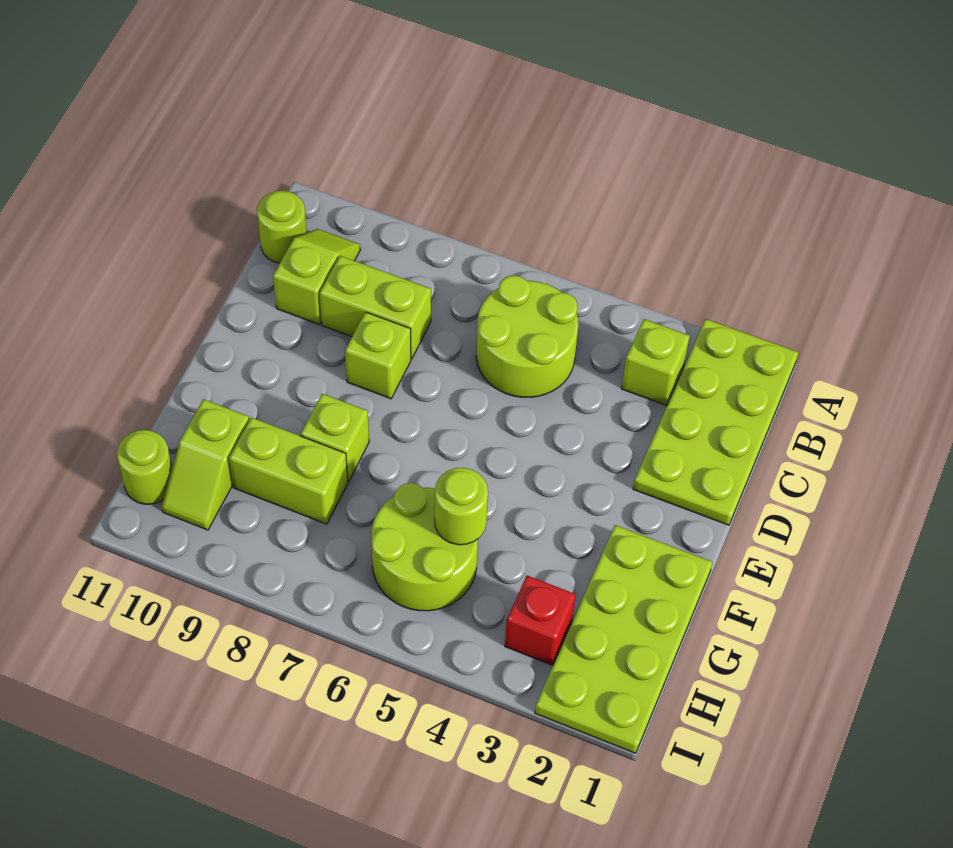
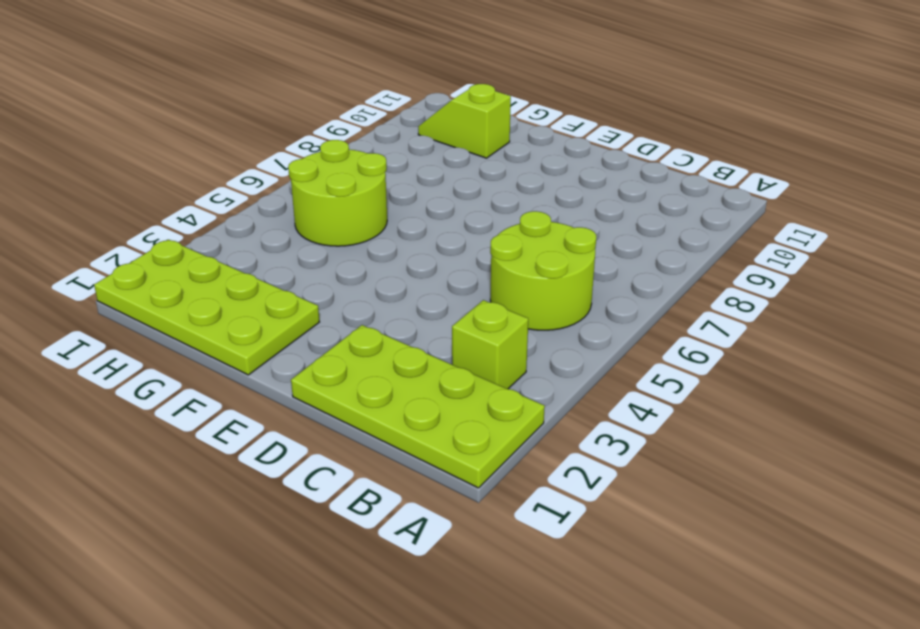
none -> lime 1x2 slope [273,229,360,325]
none -> lime 1x1 round brick [257,191,307,263]
none -> lime 1x2 brick [319,256,431,359]

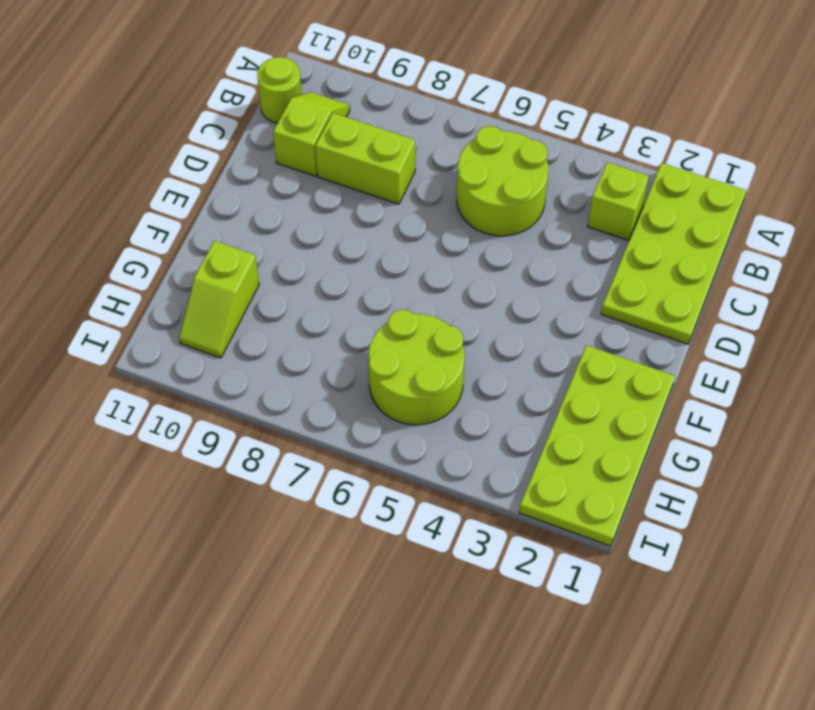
none -> lime 1x1 brick [345,312,411,399]
none -> lime 1x1 brick [301,394,369,481]
none -> lime 1x2 brick [229,417,348,524]

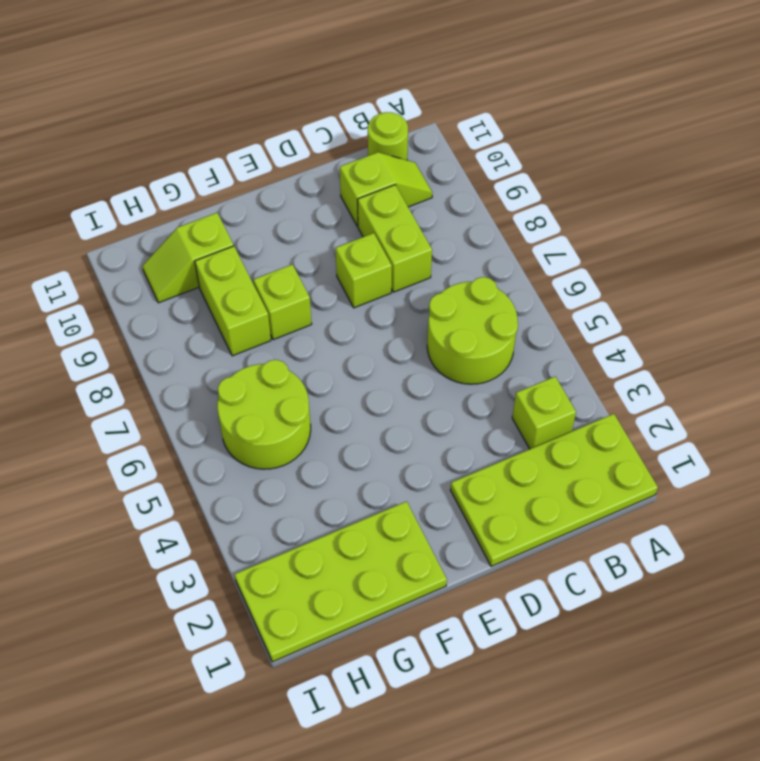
none -> red 1x1 brick [505,576,576,665]
none -> lime 1x1 round brick [117,430,172,504]
none -> lime 1x1 round brick [435,468,488,545]

